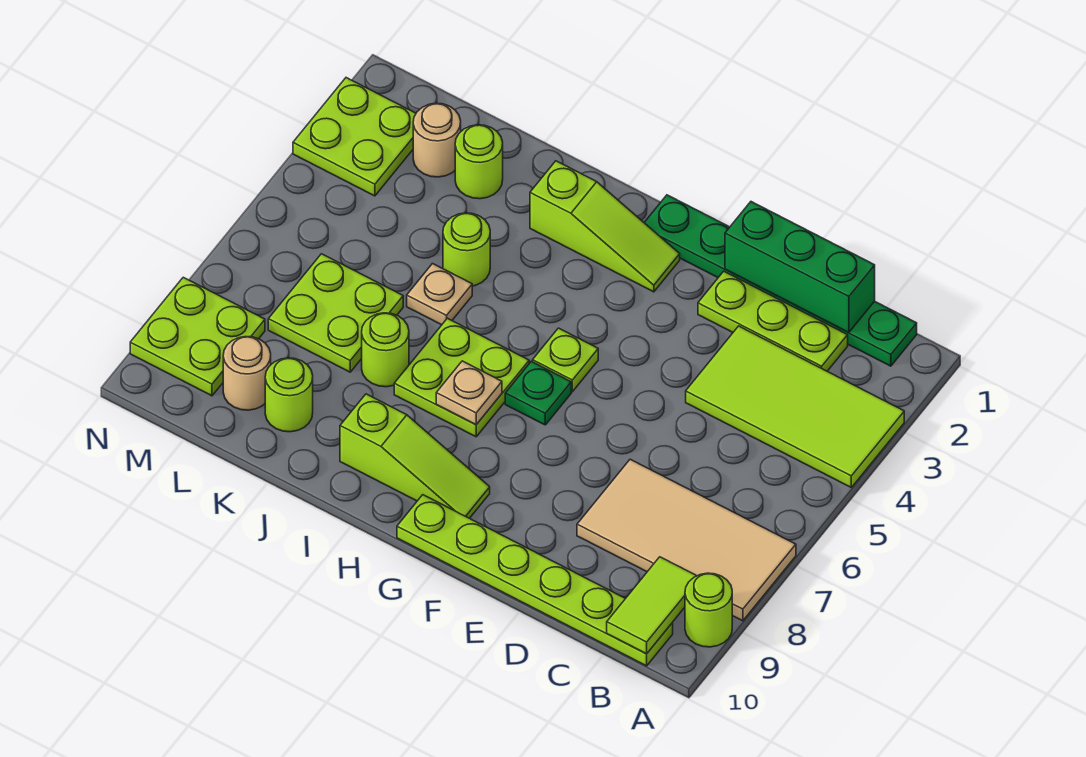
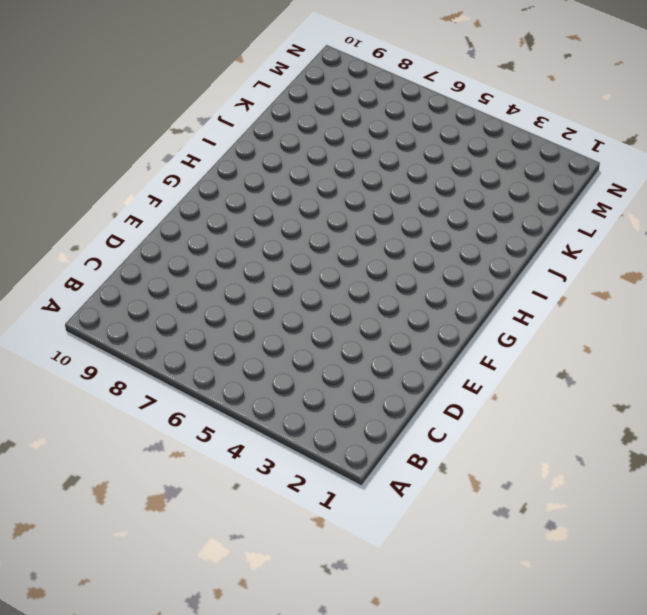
none -> lime 2x4 tile [686,326,904,487]
none -> tan 2x4 tile [577,459,796,621]
none -> lime 1x1 round brick [685,573,732,647]

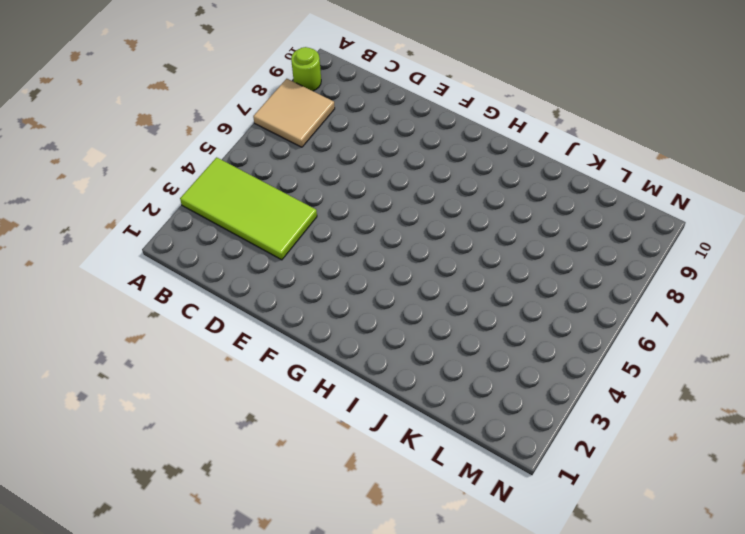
tan 2x2 tile [253,79,335,147] -> tan 2x4 tile [577,459,796,621]
none -> green 1x6 plate [644,195,917,366]
none -> lime 1x6 plate [397,495,673,666]
none -> lime 1x3 plate [698,271,848,371]

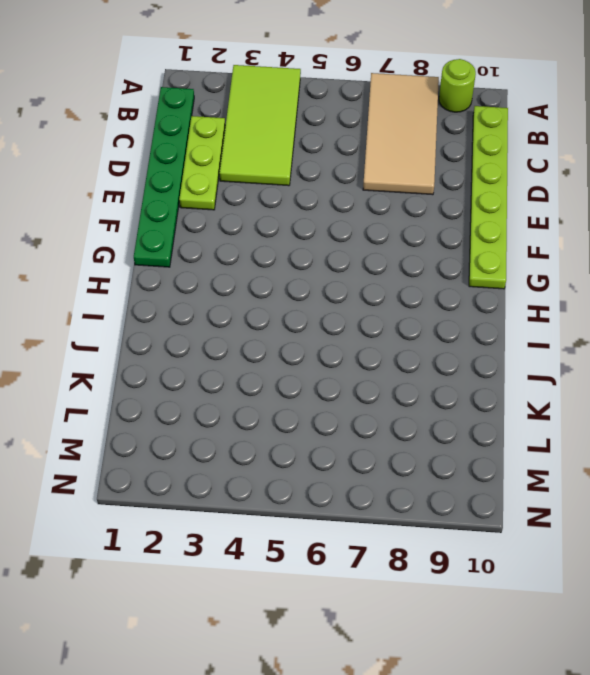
none -> lime 1x3 slope [530,161,680,292]
none -> lime 1x1 plate [533,328,598,392]
none -> green 1x1 plate [505,361,571,425]

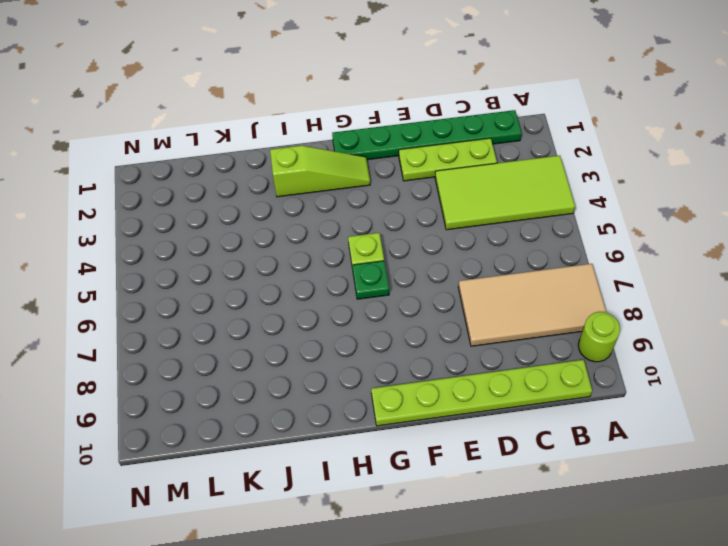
none -> lime 1x3 slope [340,394,490,518]
none -> lime 2x2 plate [394,318,529,437]
none -> lime 1x1 round brick [443,213,490,286]

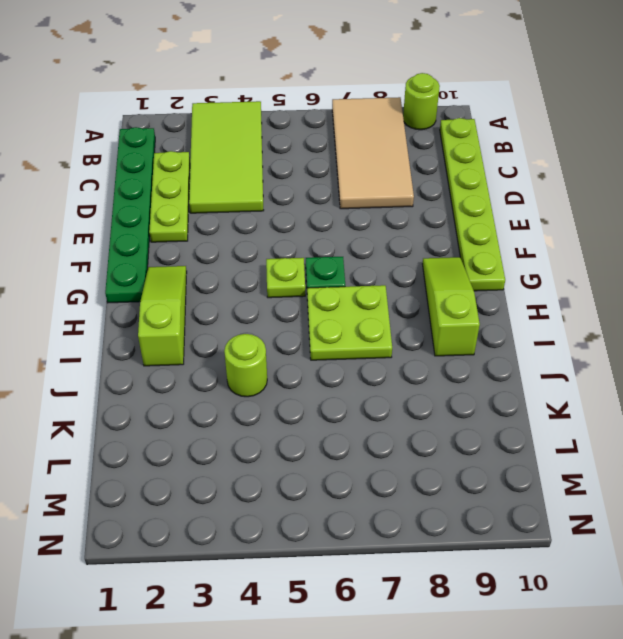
none -> tan 1x1 plate [407,264,472,325]
none -> lime 1x1 round brick [362,313,409,387]
none -> lime 1x1 round brick [455,125,503,199]

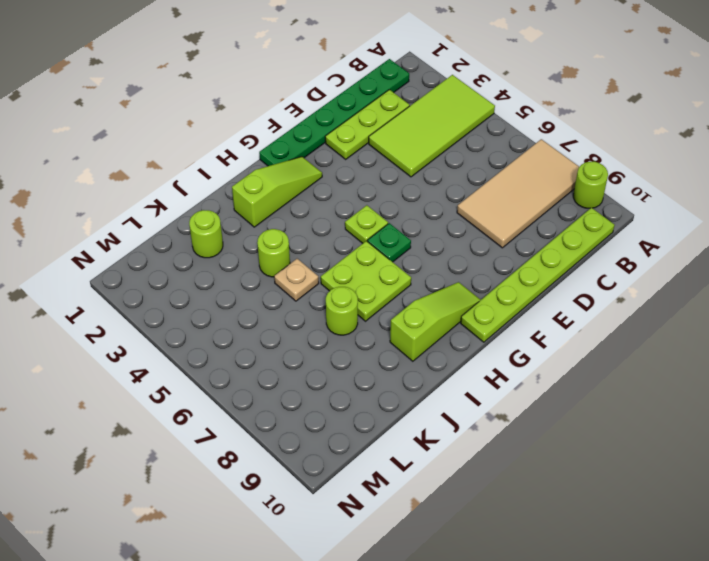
none -> lime 2x2 plate [268,254,403,372]
none -> lime 1x1 round brick [265,358,313,432]
none -> tan 1x1 round brick [413,103,461,177]

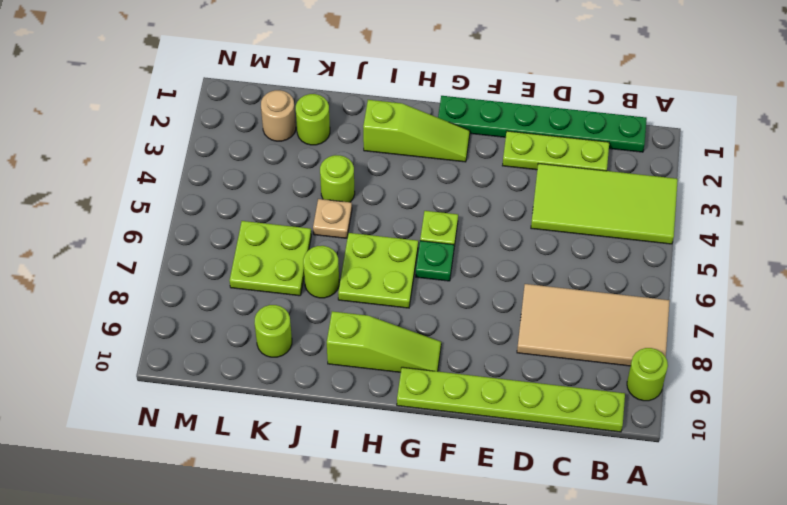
none -> tan 1x1 round brick [223,337,271,410]
none -> lime 2x2 plate [293,78,416,196]
none -> lime 2x2 plate [130,277,265,396]

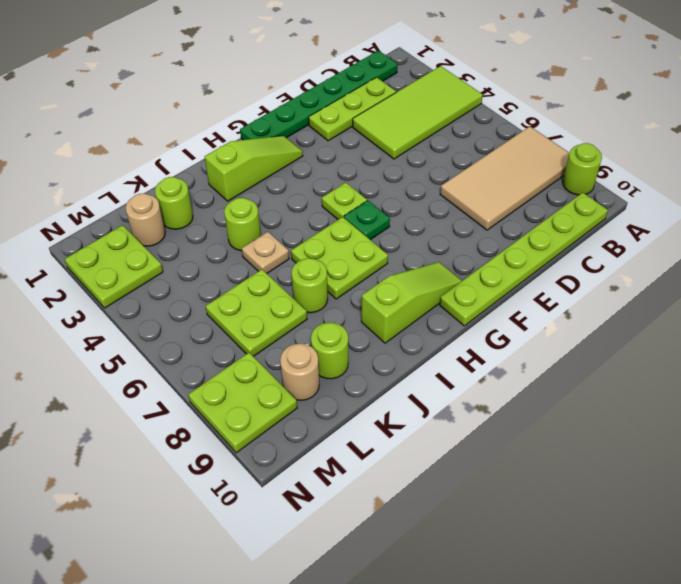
none -> lime 1x2 tile [607,557,696,654]
none -> green 1x3 brick [725,202,875,332]
none -> tan 1x1 plate [436,361,502,425]

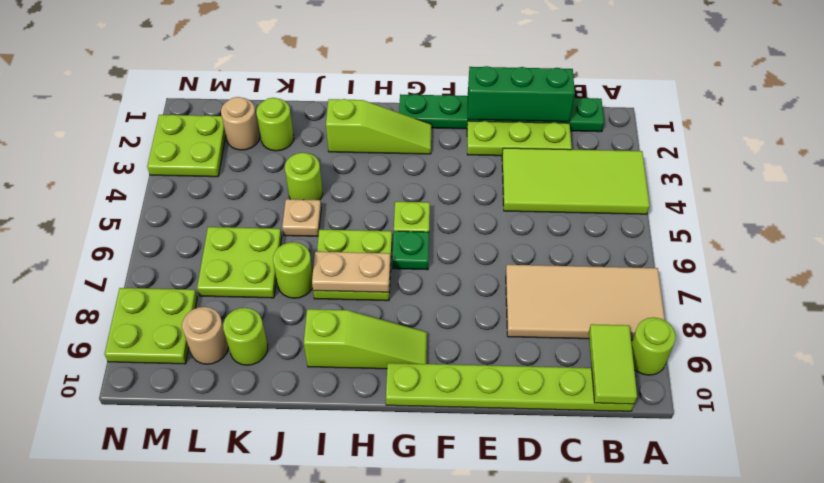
tan 1x2 plate [312,252,390,292] -> tan 1x1 plate [436,361,502,425]

